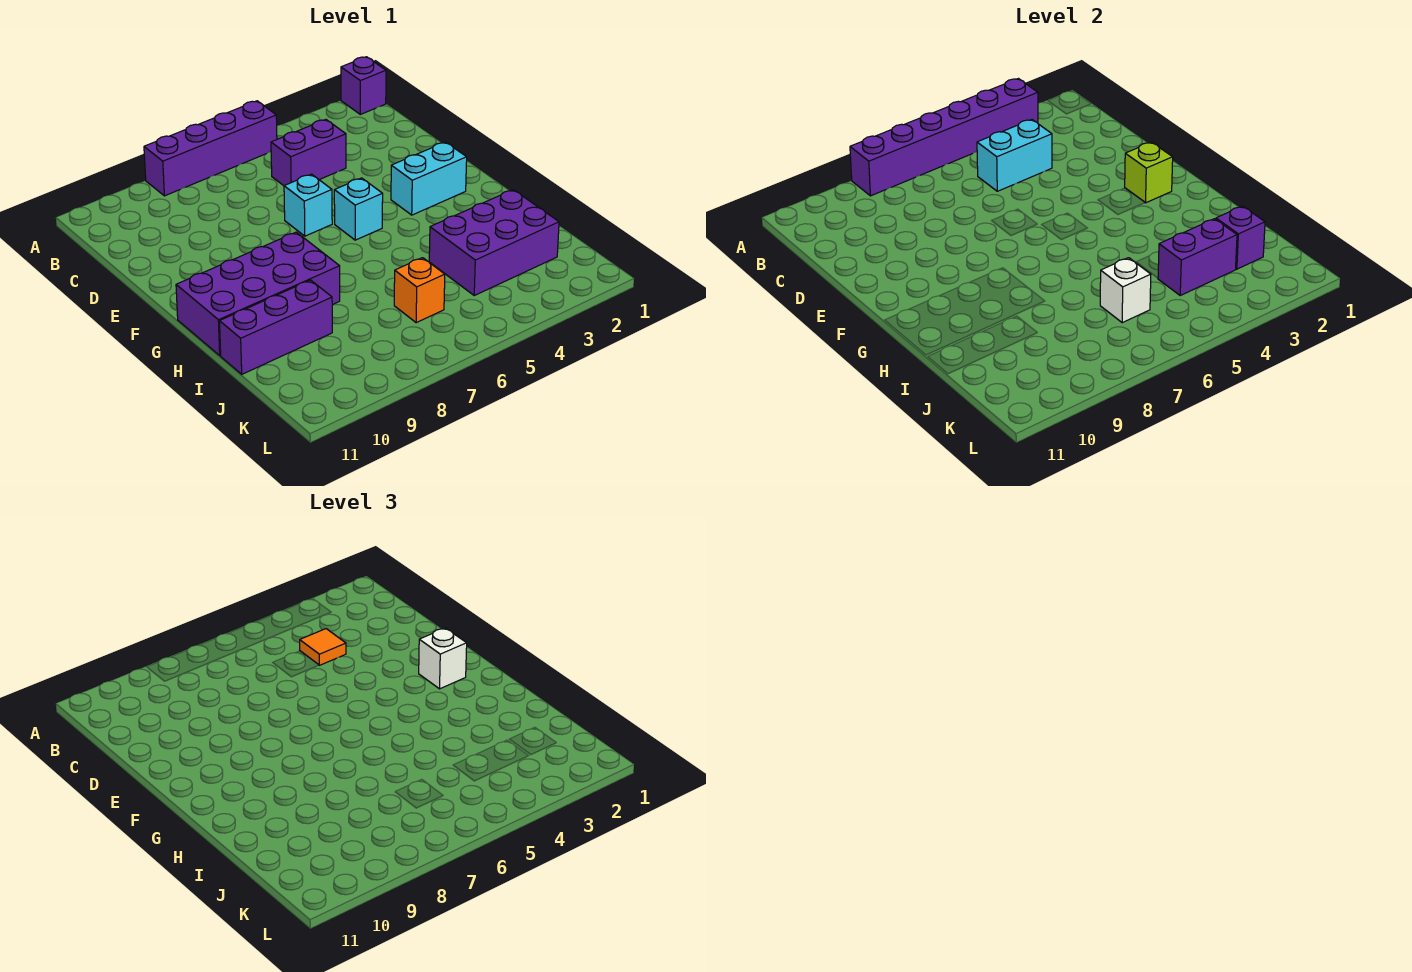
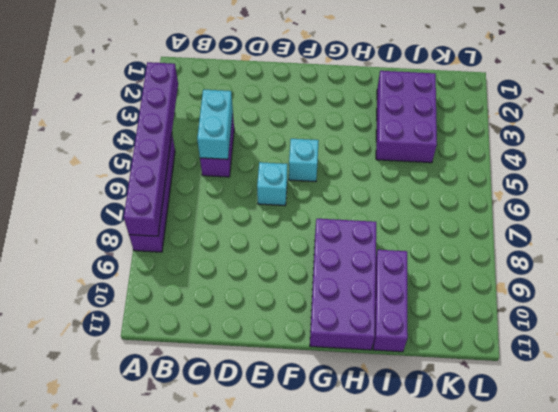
none -> purple 1x1 brick [341,57,386,114]
none -> cyan 1x2 brick [391,142,467,215]
none -> orange 1x1 brick [394,258,445,323]

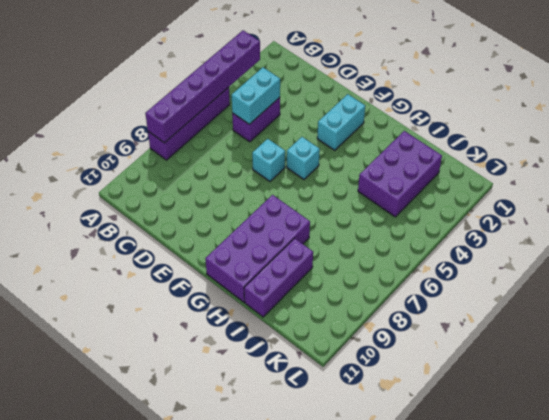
none -> purple 1x1 brick [341,57,386,114]
none -> orange 1x1 brick [394,258,445,323]
none -> lime 1x1 brick [1125,142,1173,203]

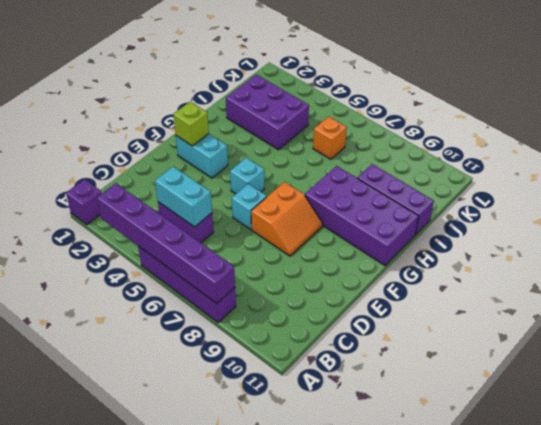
orange 2x2 slope [251,182,323,256] -> none
none -> purple 1x1 brick [1216,206,1265,269]
none -> purple 1x2 brick [1158,219,1237,295]
none -> white 1x1 brick [1100,258,1151,323]

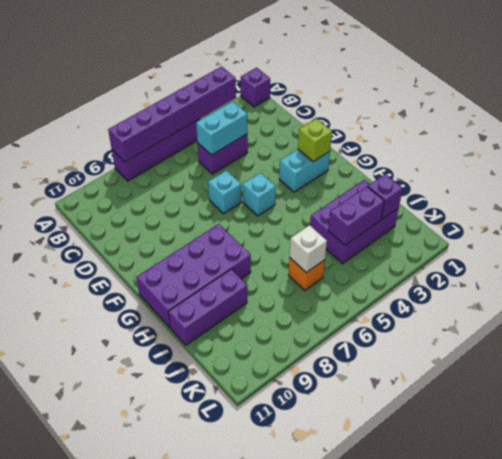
none -> orange 1x1 tile [300,629,346,665]
none -> white 1x1 brick [419,628,467,689]

